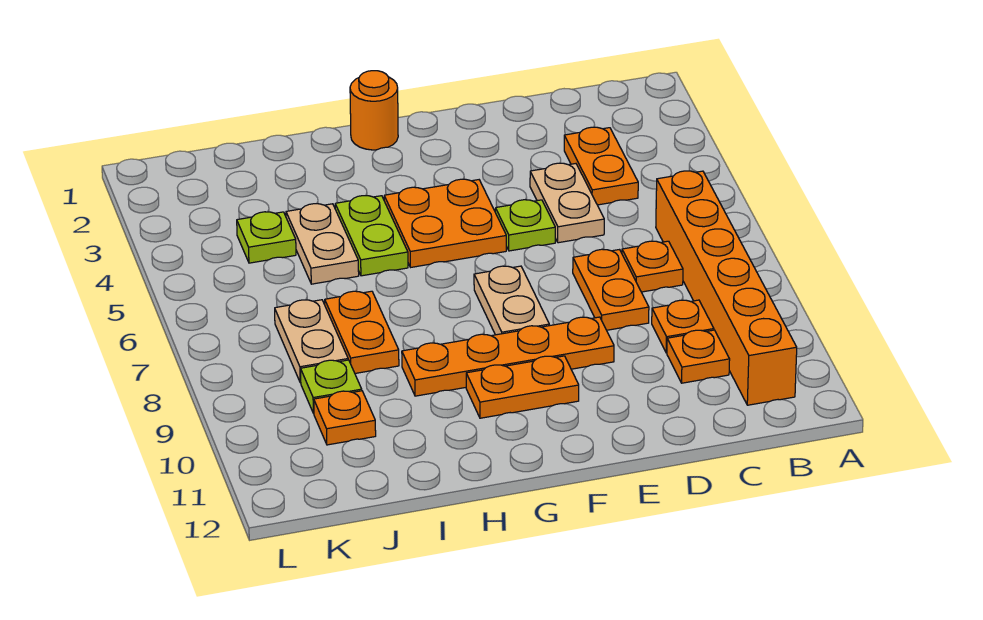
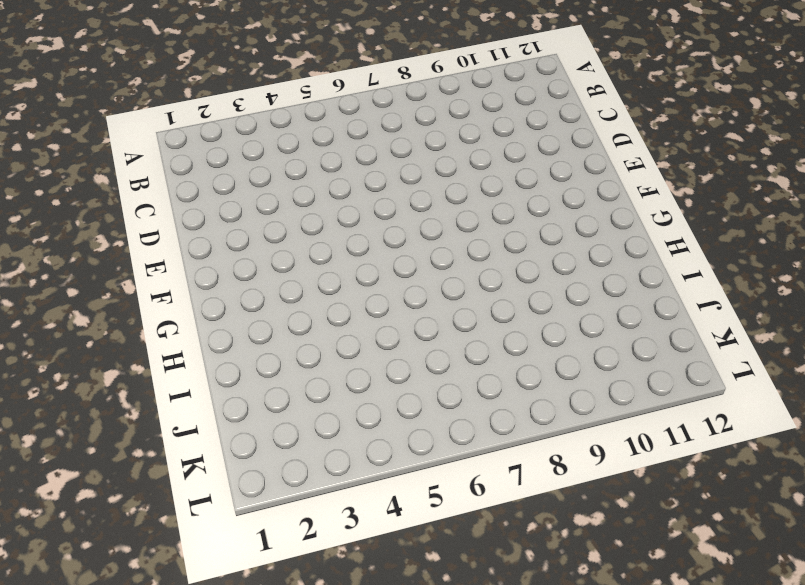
none -> orange 1x6 brick [656,171,797,405]
none -> orange 1x2 plate [564,127,638,205]
none -> orange 1x1 plate [622,241,683,292]

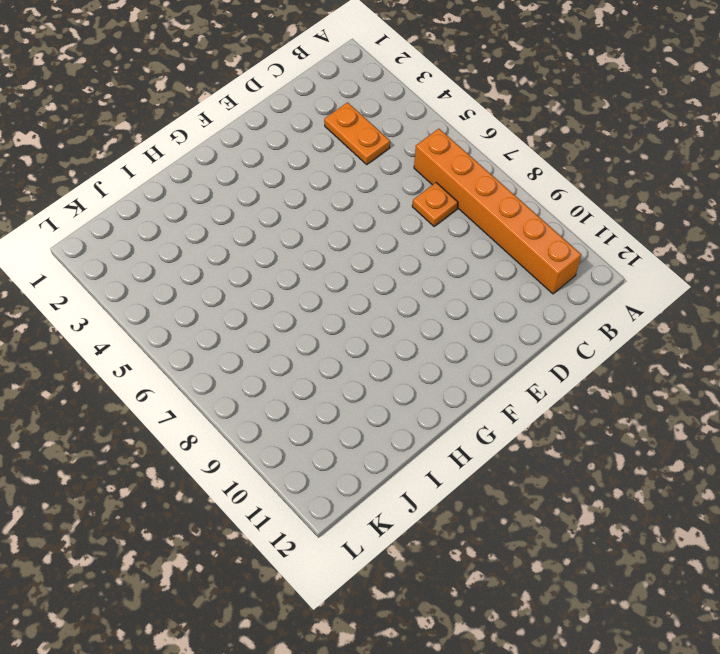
none -> orange 1x1 plate [652,300,714,353]
none -> orange 1x1 plate [667,330,730,383]
none -> tan 1x2 plate [530,163,604,243]

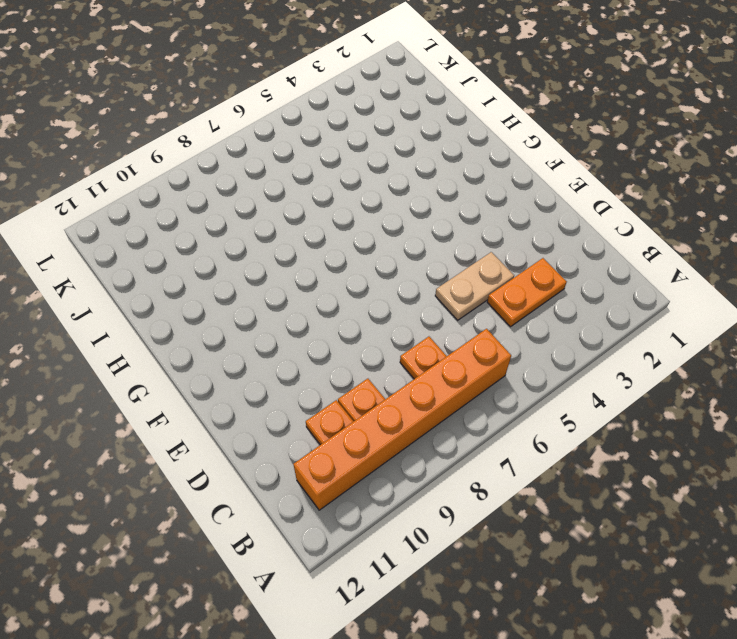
none -> orange 1x2 plate [573,249,649,330]
none -> lime 1x1 plate [495,200,555,251]
none -> orange 1x4 plate [402,317,614,396]

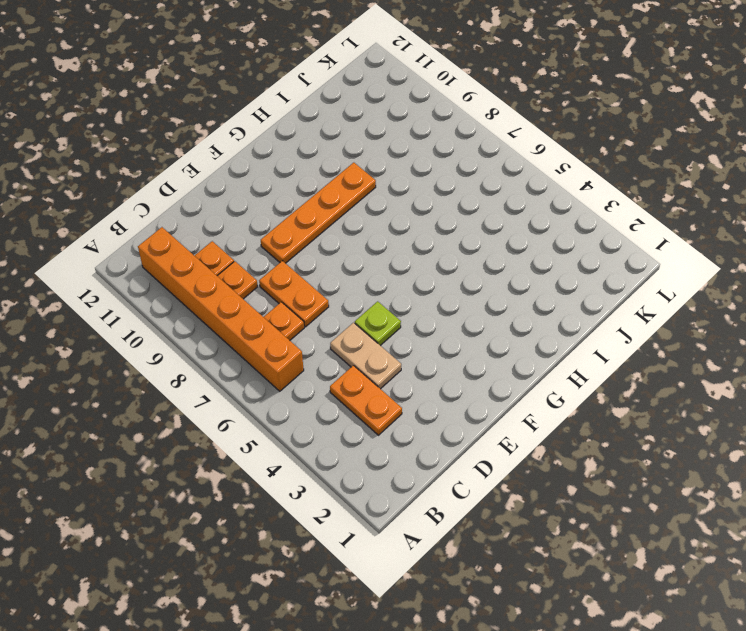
none -> orange 2x2 plate [384,179,506,267]
none -> tan 1x2 plate [474,266,549,335]
none -> orange 1x2 plate [466,356,579,418]

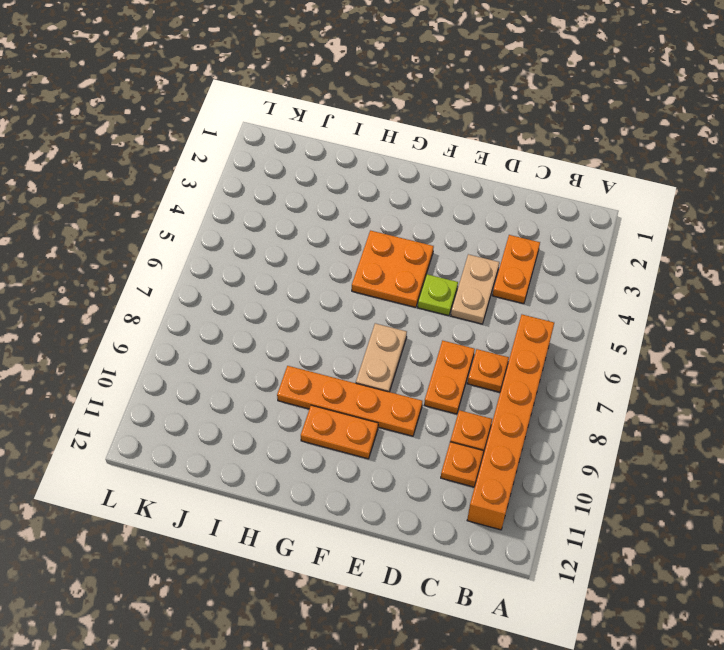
none -> orange 1x1 round brick [350,71,398,150]
none -> lime 1x2 plate [335,196,408,276]
none -> tan 1x2 plate [286,204,359,284]

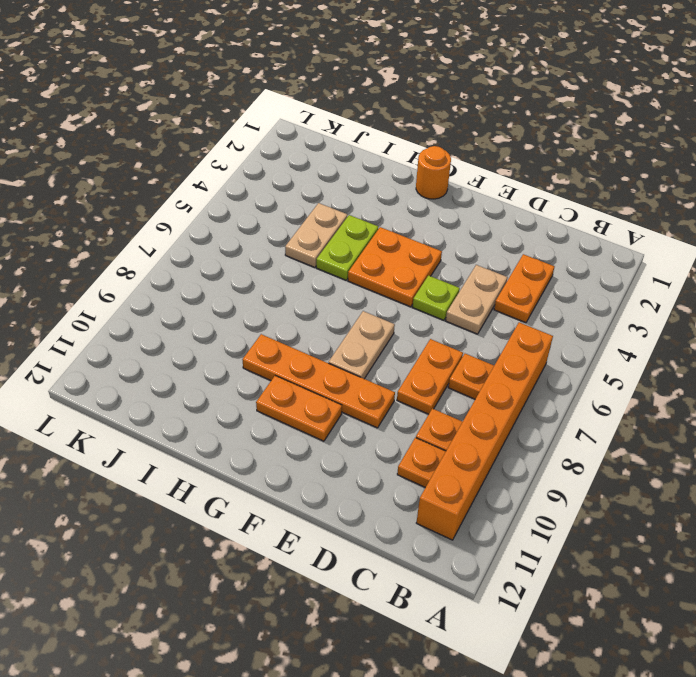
none -> orange 1x2 plate [325,291,399,373]
none -> lime 1x1 plate [237,212,296,263]
none -> tan 1x2 plate [275,300,348,383]

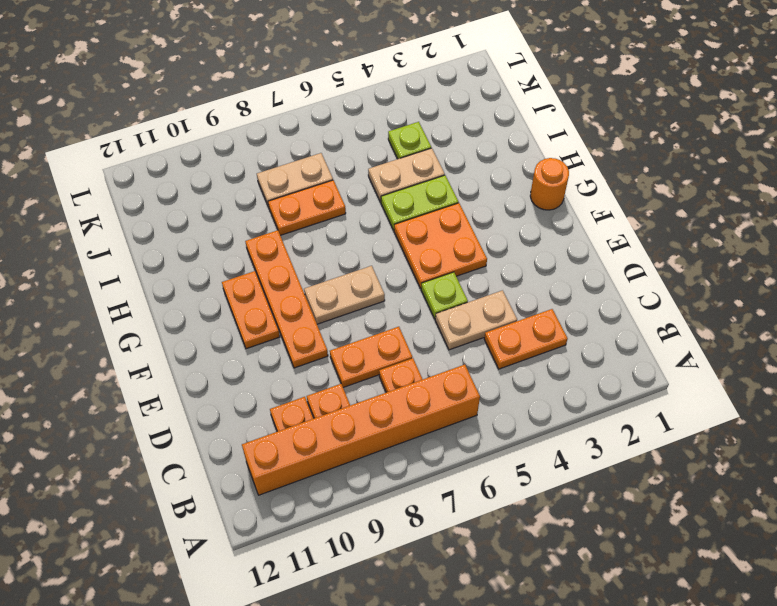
none -> lime 1x1 plate [301,360,362,413]
none -> orange 1x1 plate [314,391,376,445]

